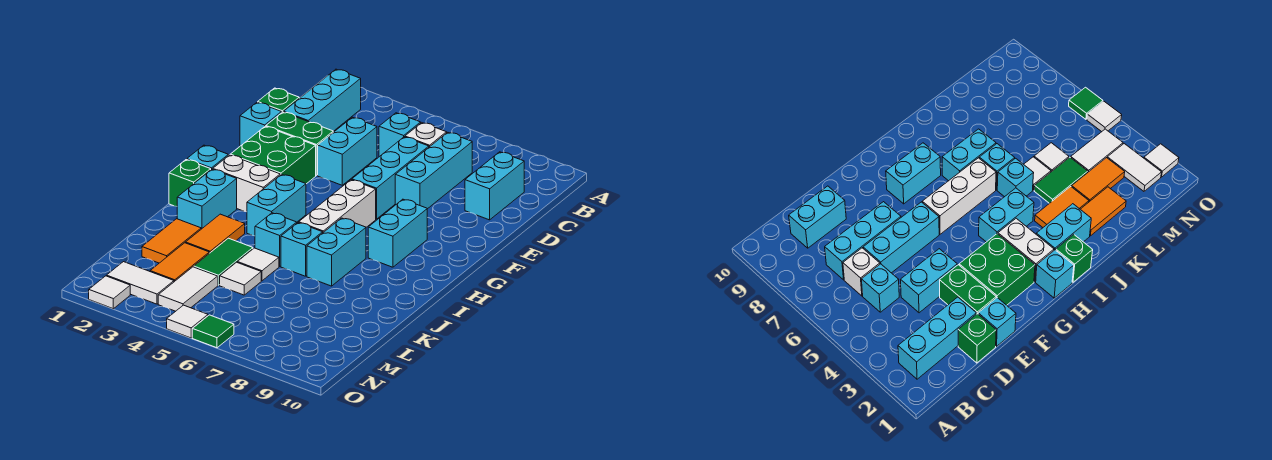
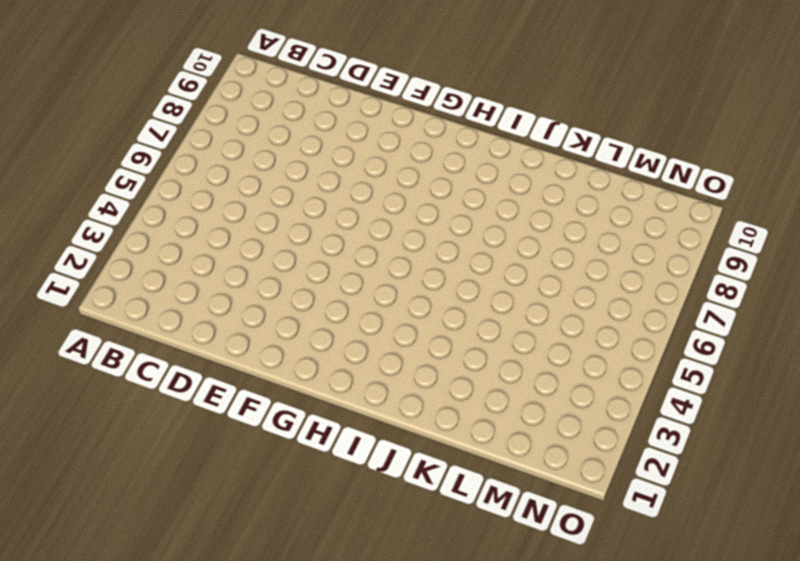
none -> cyan 1x3 brick [284,69,361,131]
none -> cyan 1x1 brick [379,113,421,157]
none -> white 1x1 brick [405,123,447,147]
none -> cyan 1x3 brick [395,132,472,209]

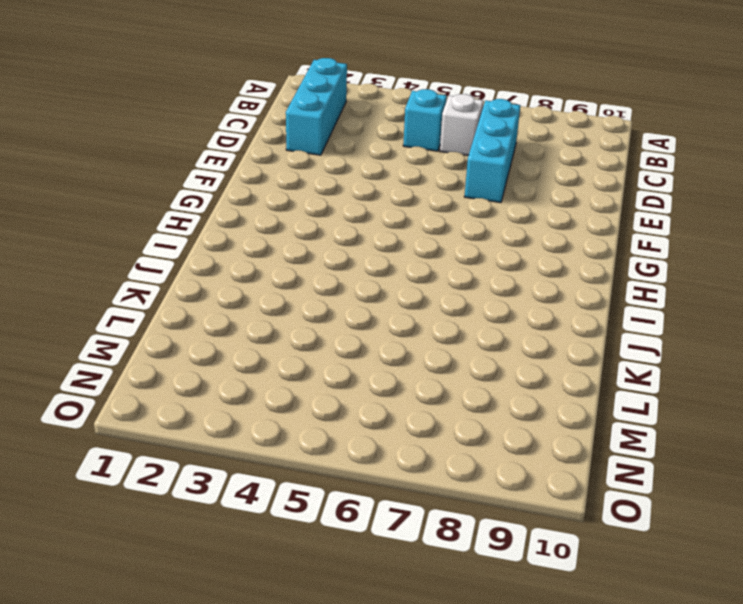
none -> cyan 1x2 brick [465,152,524,220]
none -> green 1x1 brick [258,88,299,112]
none -> cyan 1x2 brick [318,117,377,185]
none -> cyan 1x3 brick [352,137,429,219]

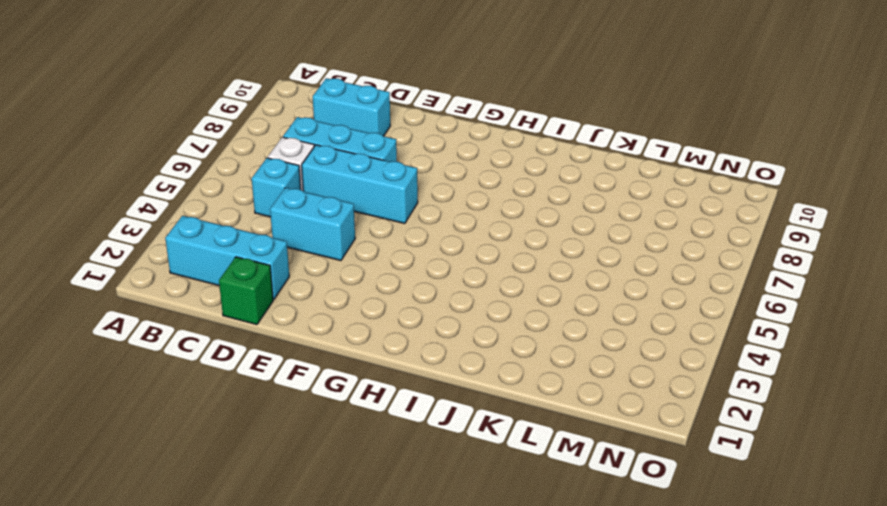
none -> cyan 1x1 brick [240,102,282,146]
none -> green 1x2 brick [266,112,333,175]
none -> green 2x2 brick [230,126,316,184]
none -> white 1x3 brick [299,180,376,232]

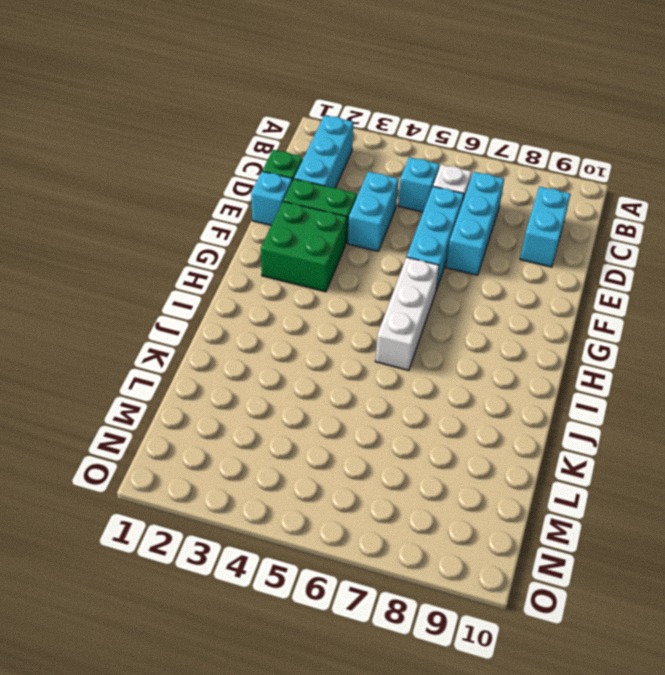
none -> cyan 1x2 brick [368,199,427,267]
none -> cyan 1x1 brick [187,145,228,169]
none -> white 1x2 brick [213,155,280,212]
none -> cyan 1x2 brick [247,175,306,236]

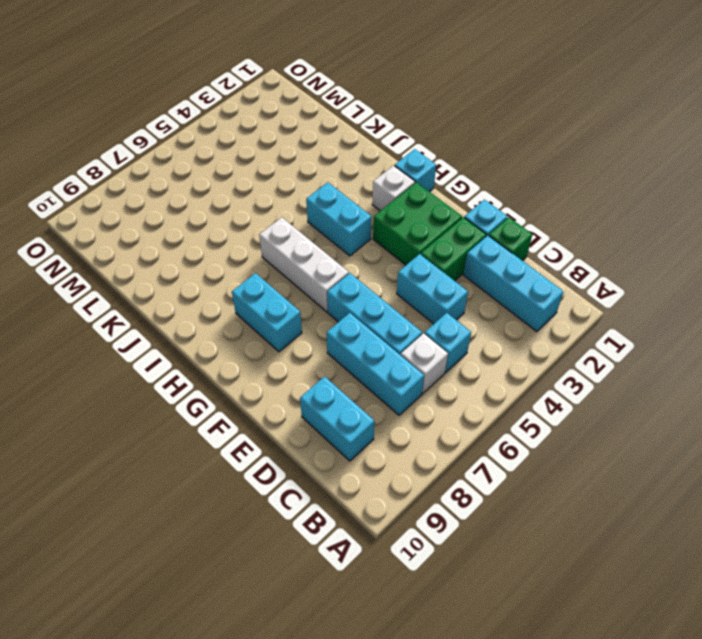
white 1x1 brick [372,166,415,211] -> white 1x2 brick [213,155,280,212]
none -> green 1x1 brick [169,160,211,206]
none -> cyan 1x2 brick [177,169,237,229]
none -> cyan 1x2 brick [307,218,366,286]
none -> orange 1x2 tile [186,214,245,253]

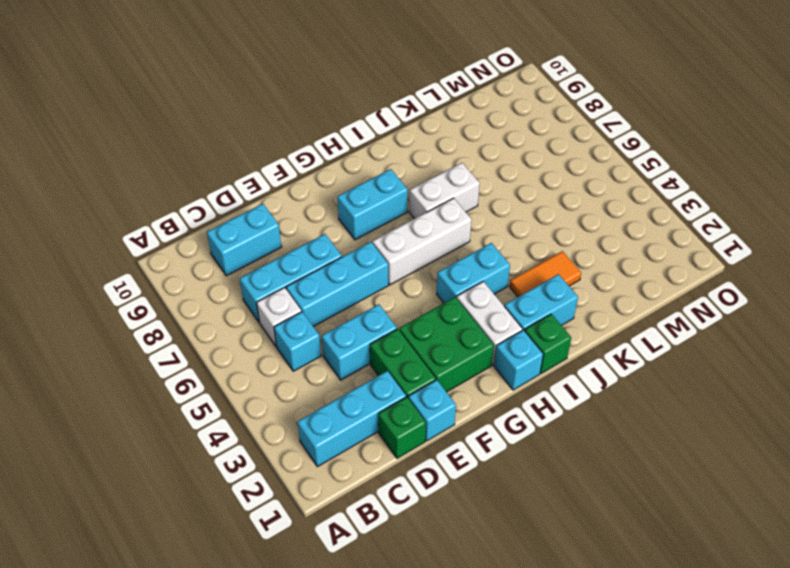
white 1x2 brick [409,163,480,219] -> cyan 1x2 brick [307,218,366,286]
none -> cyan 1x1 brick [255,213,297,267]
none -> cyan 1x1 brick [281,223,323,276]
none -> orange 1x2 tile [142,219,201,263]
none -> green 1x2 tile [194,238,253,285]

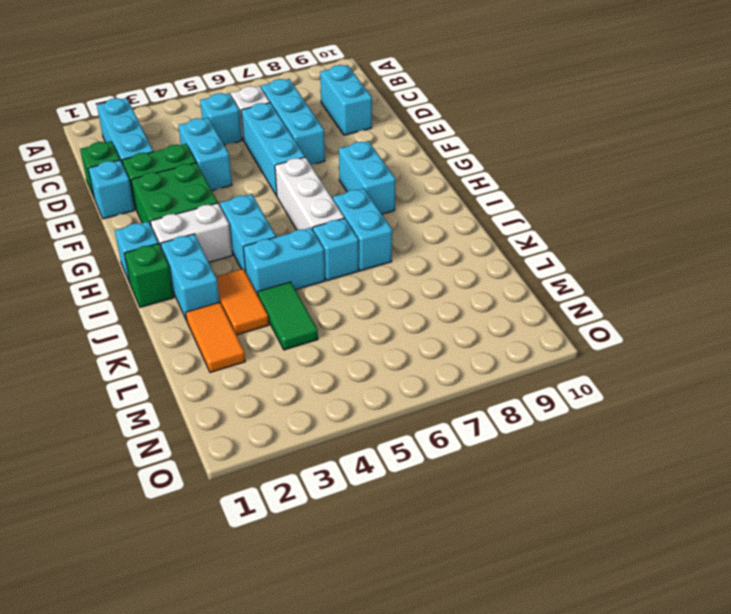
cyan 1x2 brick [243,228,325,295] -> cyan 1x1 brick [255,213,297,267]
none -> white 1x1 tile [237,248,279,281]
none -> orange 1x2 tile [150,243,209,282]
none -> white 1x1 tile [220,262,261,295]
none -> white 1x2 tile [158,267,218,311]

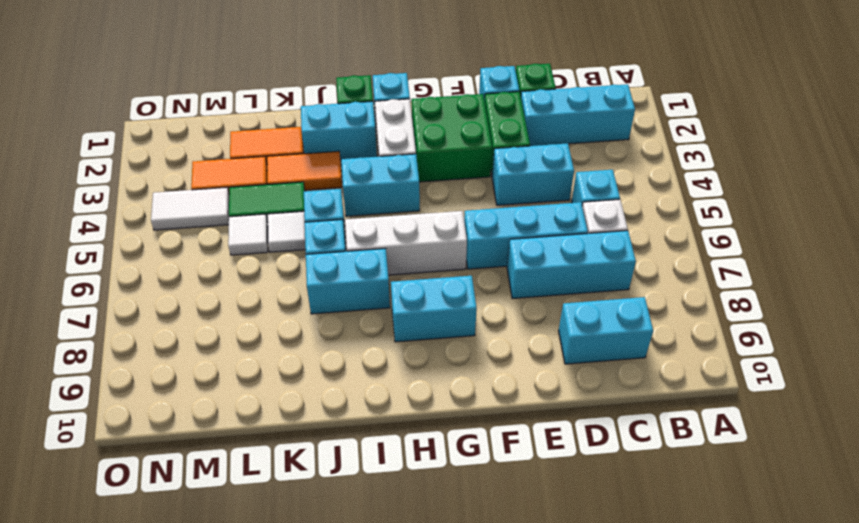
none -> white 1x2 tile [107,262,174,304]
none -> white 1x1 tile [89,276,130,309]
none -> white 1x1 tile [167,305,208,338]
none -> green 1x1 tile [192,315,234,348]

